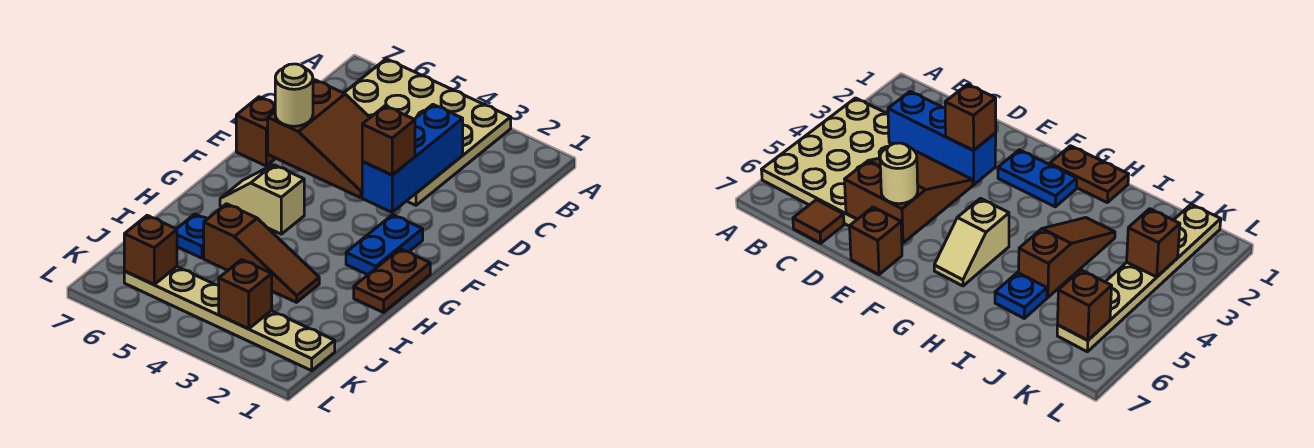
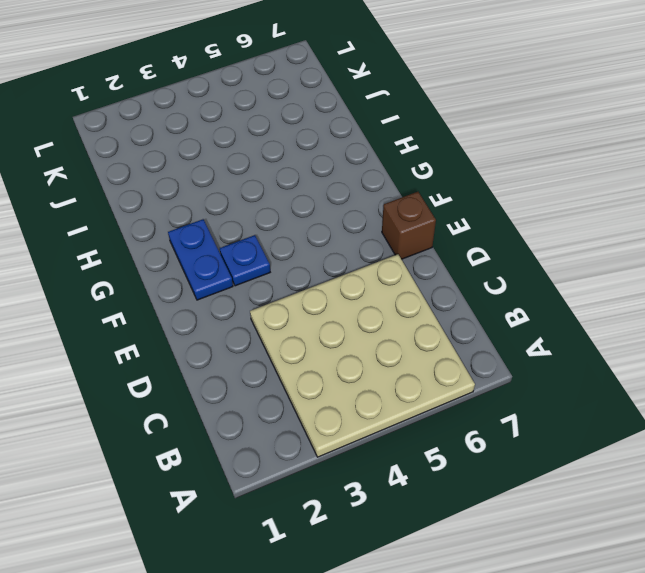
blue 1x1 plate [220,235,270,286] -> blue 1x1 plate moved to [177,214,207,258]
none -> brown 1x1 tile [793,200,844,243]
none -> brown 1x2 plate [354,249,430,312]
none -> tan 1x2 slope [220,165,304,234]

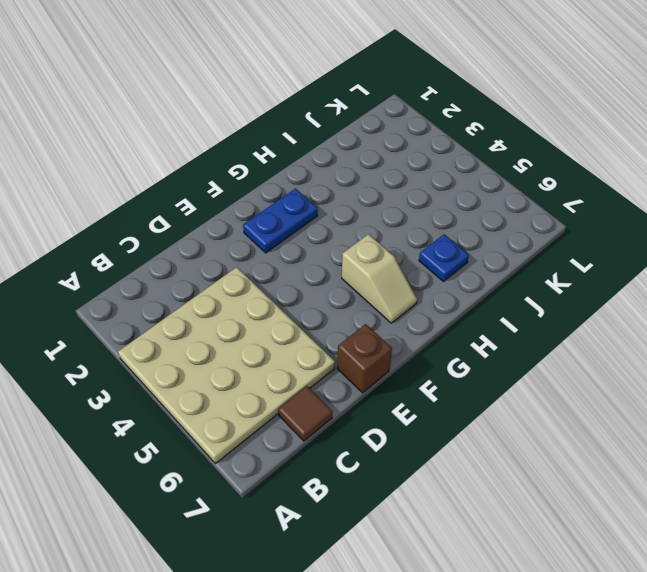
none -> brown 1x2 plate [354,249,430,312]
none -> brown 1x3 slope [204,204,319,302]
none -> tan 1x6 plate [124,267,335,371]

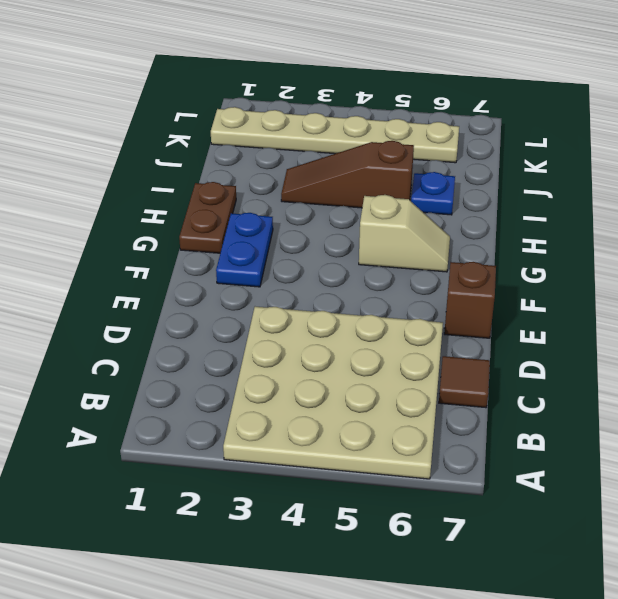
none -> blue 1x3 brick [362,105,463,212]
none -> brown 2x3 slope [268,80,370,198]
none -> brown 1x1 brick [219,260,272,329]

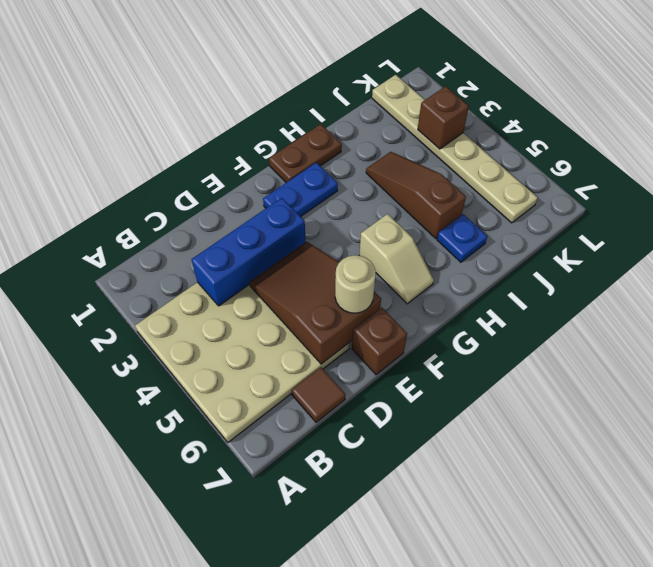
none -> brown 1x1 brick [124,215,177,285]
none -> brown 1x1 brick [362,106,415,175]

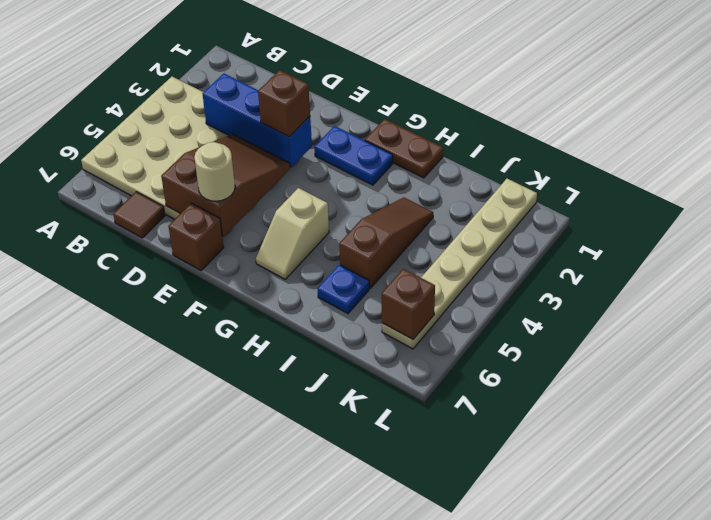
none -> brown 1x1 brick [219,260,272,329]

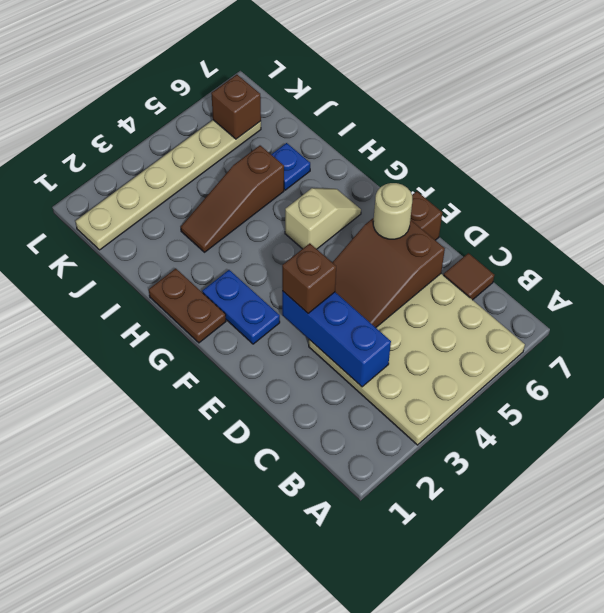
none -> brown 1x1 brick [219,260,272,329]

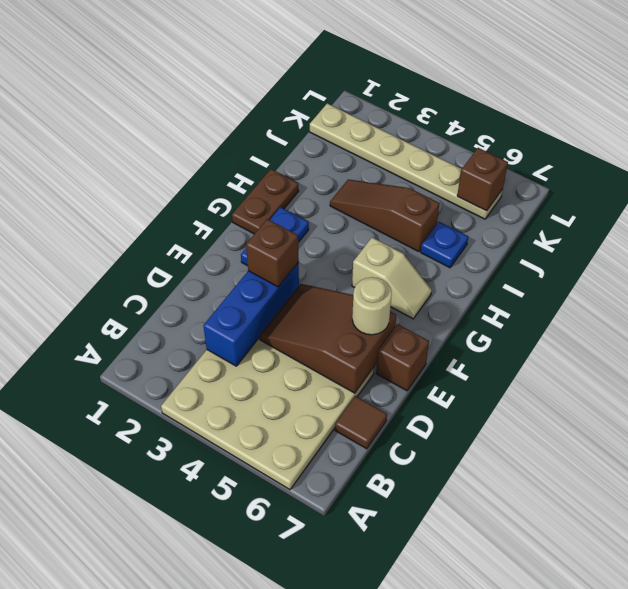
none -> brown 1x1 brick [219,260,272,329]

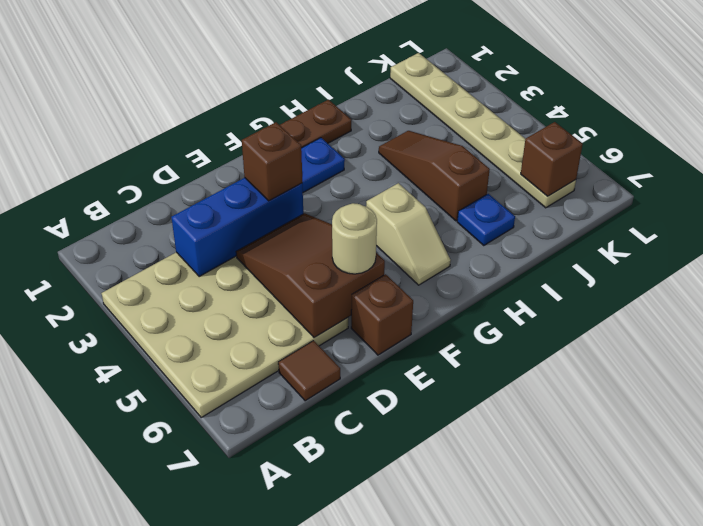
none -> brown 1x1 brick [219,260,272,329]

